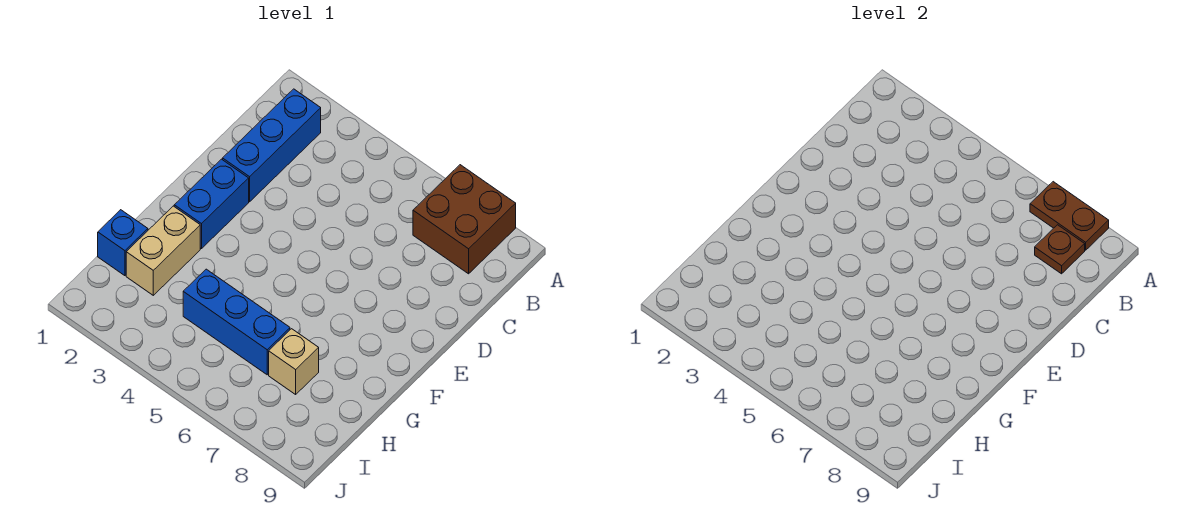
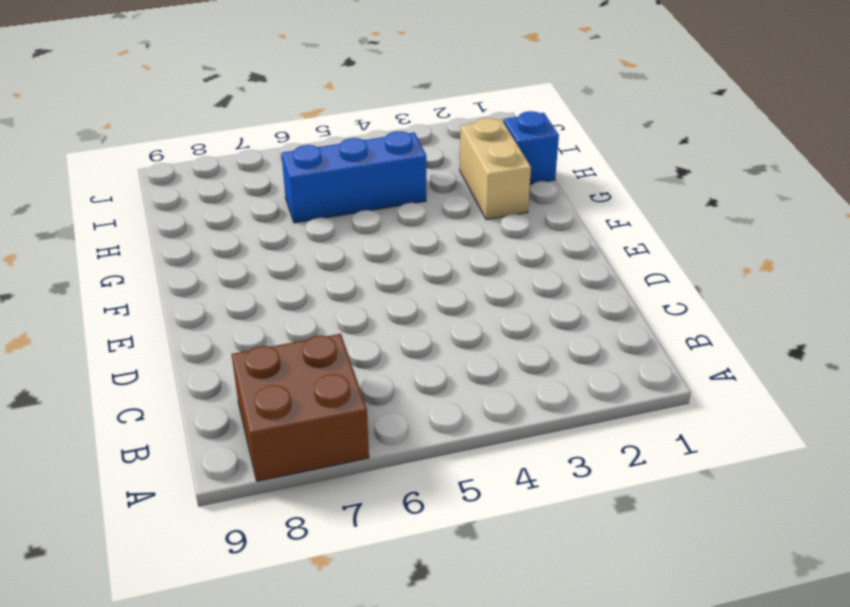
none -> blue 1x3 brick [223,89,321,202]
none -> blue 1x2 brick [174,159,249,249]

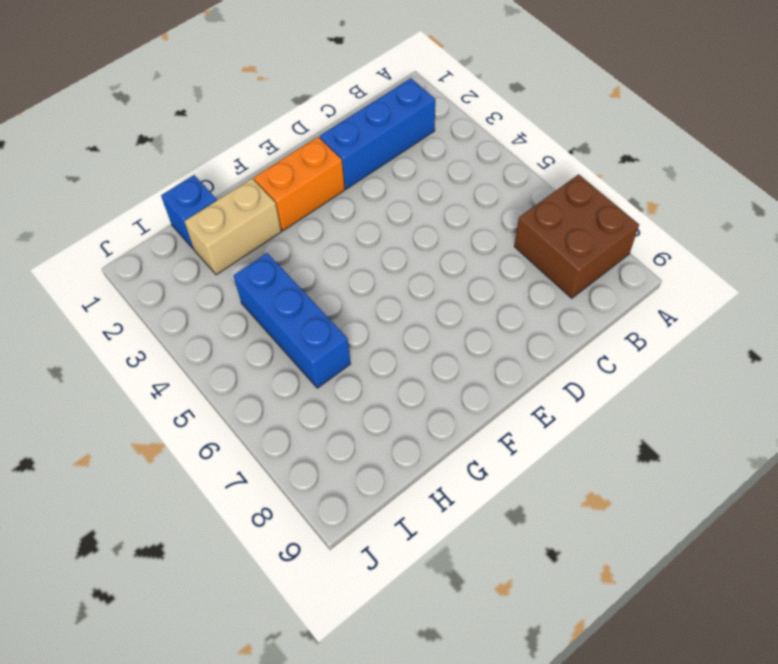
orange 1x2 brick [254,137,345,231] -> blue 1x2 brick [174,159,249,249]
none -> tan 1x1 brick [269,329,319,394]
none -> brown 1x2 plate [1030,182,1109,250]

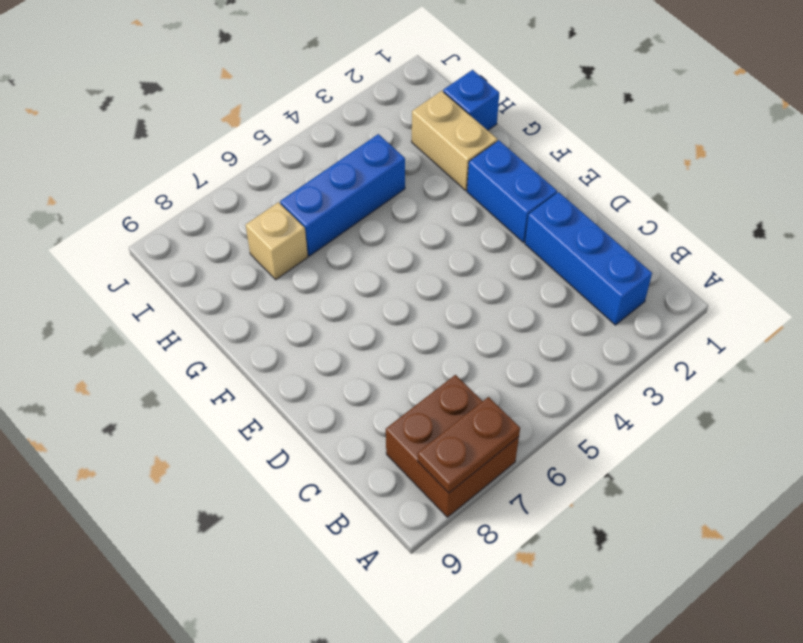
none -> brown 1x1 plate [1035,225,1085,274]

